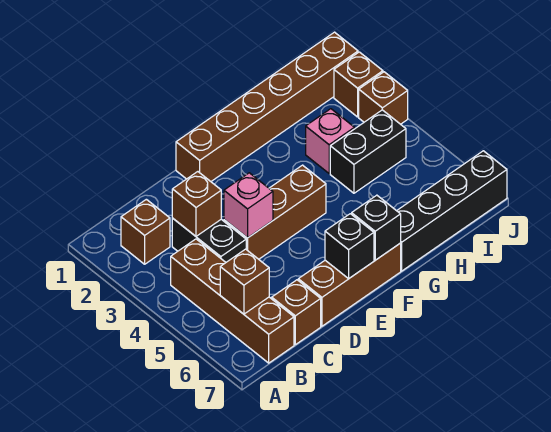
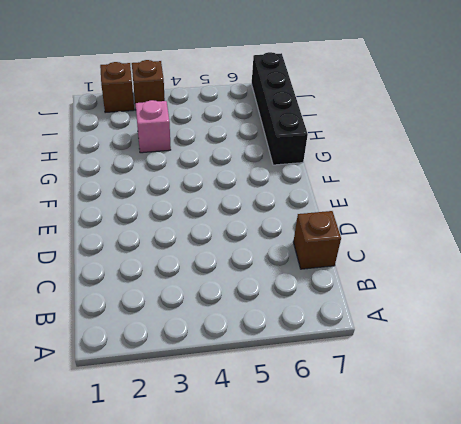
none -> brown 1x1 brick [121,199,170,264]
none -> brown 1x4 brick [171,239,294,363]
none -> black 1x2 brick [172,218,246,262]

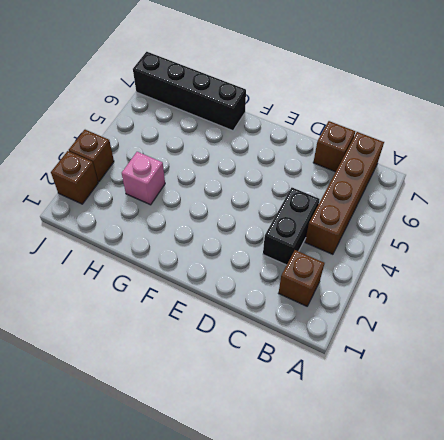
none -> brown 1x3 brick [224,165,326,259]
none -> brown 1x3 brick [298,243,401,326]
none -> brown 1x6 brick [176,32,358,181]

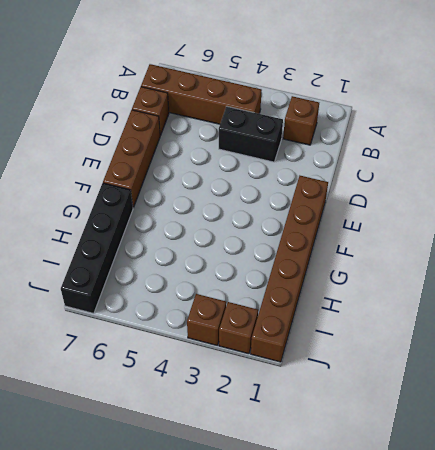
none -> brown 1x3 brick [224,165,326,259]
none -> pink 1x1 brick [306,109,355,173]
none -> black 1x2 brick [330,110,406,193]

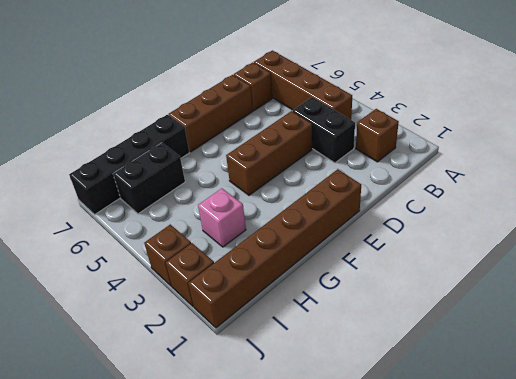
black 1x2 brick [113,143,185,214] -> black 1x2 brick moved to [330,110,406,193]
none -> brown 1x1 brick [220,249,269,314]
none -> brown 1x1 brick [172,172,221,236]
none -> pink 1x1 brick [224,173,273,238]

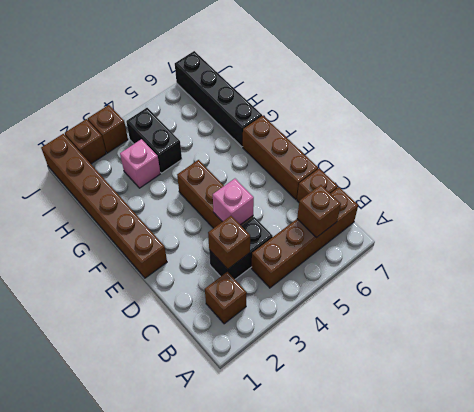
none -> black 1x1 brick [325,214,374,279]
none -> black 1x1 brick [352,195,401,260]

